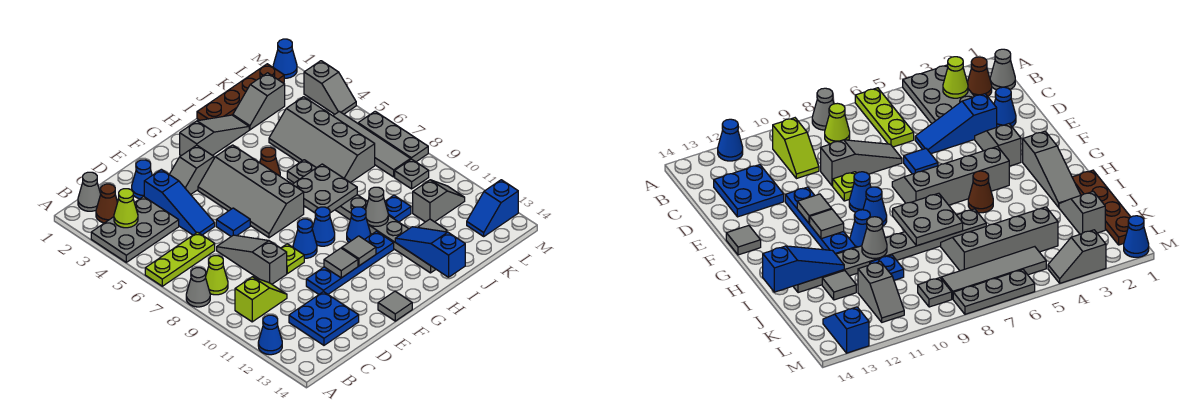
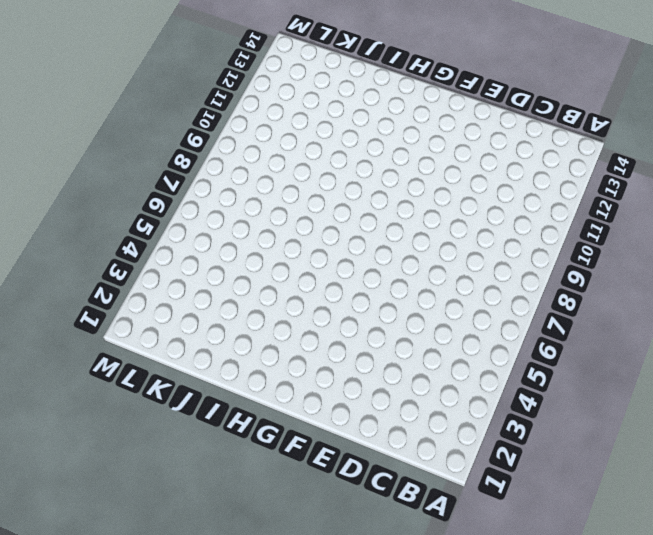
none -> grey 2x3 plate [91,197,179,262]
none -> lime 1x3 plate [145,232,215,286]
none -> grey 1x1 cone [186,268,210,307]
none -> blue 1x1 cone [258,315,282,355]

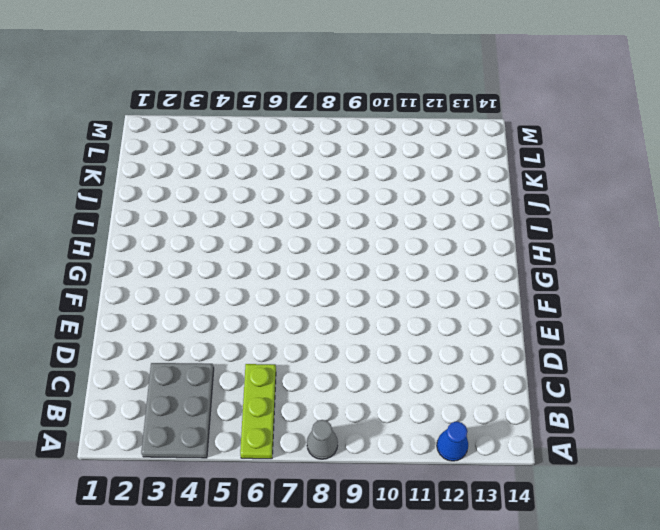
none -> grey 1x1 cone [78,172,101,211]
none -> brown 1x1 cone [96,184,118,223]
none -> lime 1x1 cone [206,256,228,295]
none -> lime 1x2 slope [235,277,287,322]

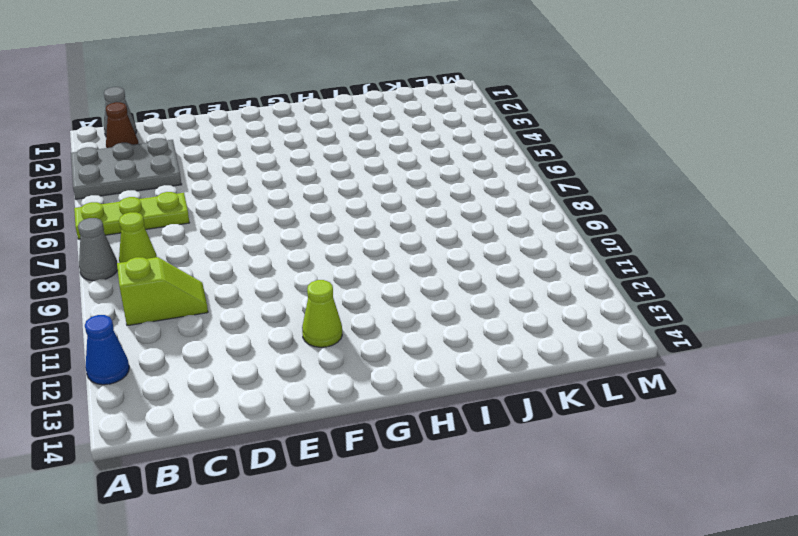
lime 1x1 cone [302,280,342,347] -> lime 1x1 cone moved to [114,189,138,228]
none -> blue 2x2 plate [289,292,359,345]
none -> blue 1x1 cone [132,160,152,199]
none -> blue 1x3 slope [144,169,215,235]
none -> grey 1x3 slope [217,235,287,284]

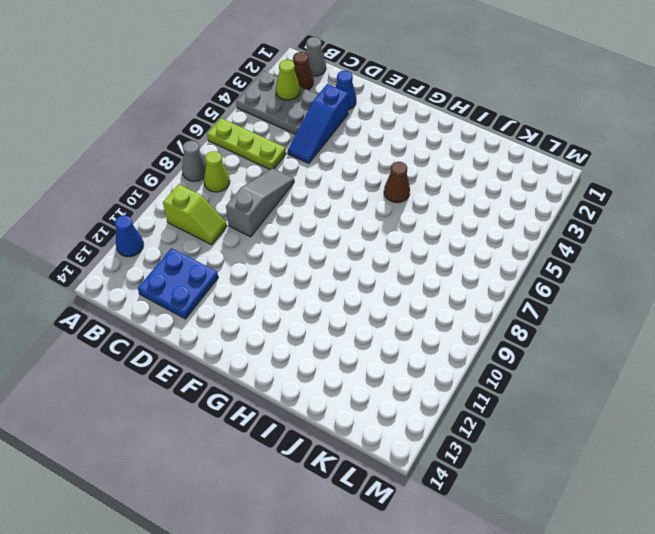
none -> grey 1x2 slope [169,145,214,195]
none -> blue 1x1 tile [216,208,250,236]
none -> lime 1x1 plate [281,244,304,274]
none -> blue 1x4 plate [306,231,394,294]

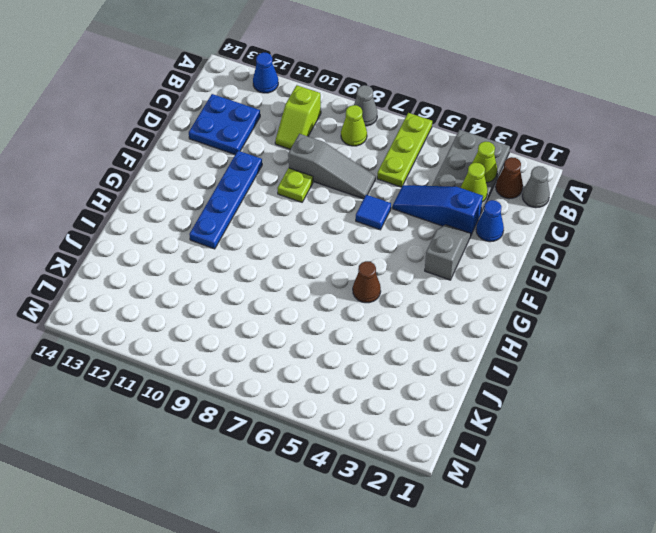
lime 1x1 cone [461,163,488,202] -> none
none -> grey 2x4 slope [198,145,304,238]
none -> blue 1x1 cone [293,219,317,258]
none -> grey 1x1 tile [378,291,412,321]
none -> grey 1x3 slope [180,115,249,156]

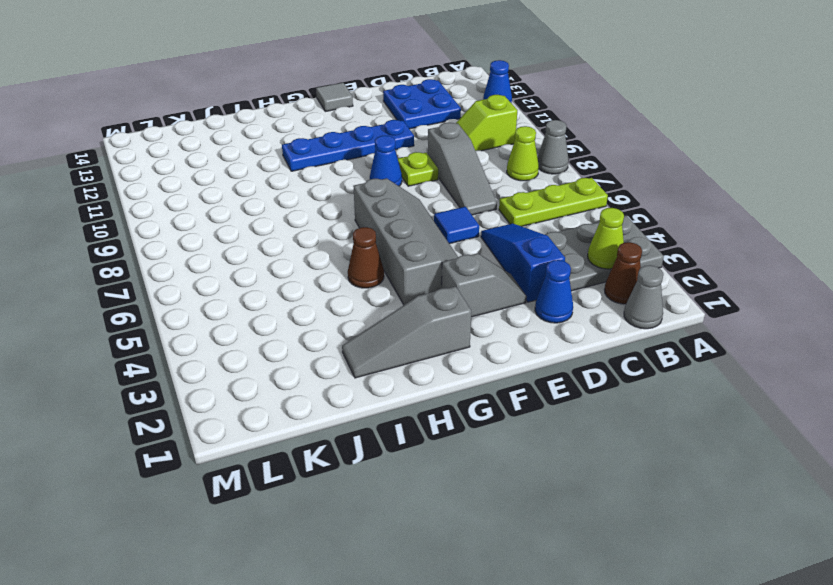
none -> blue 1x1 cone [312,207,335,246]
none -> blue 1x1 cone [347,207,370,242]
none -> brown 1x4 plate [197,64,284,120]
none -> grey 1x8 plate [287,160,436,273]

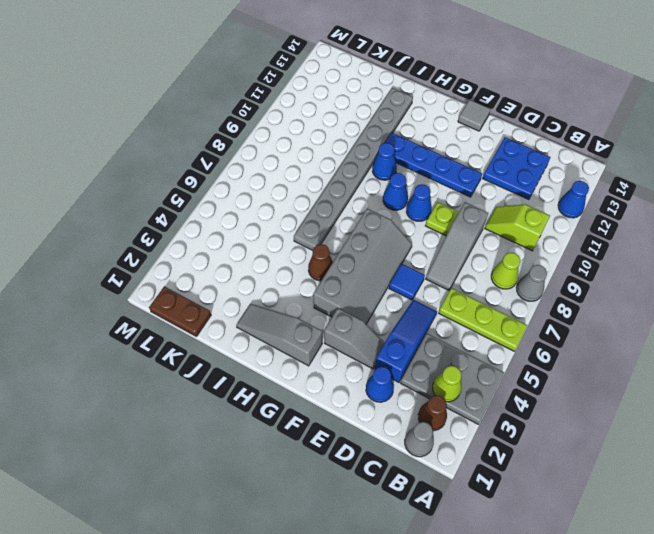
brown 1x2 plate [149,286,211,336] -> brown 1x4 plate [197,64,284,120]
none -> grey 1x2 slope [233,73,285,130]
none -> grey 2x4 slope [269,97,375,183]
none -> blue 1x1 plate [385,195,411,222]
none -> grey 1x1 tile [418,219,447,232]

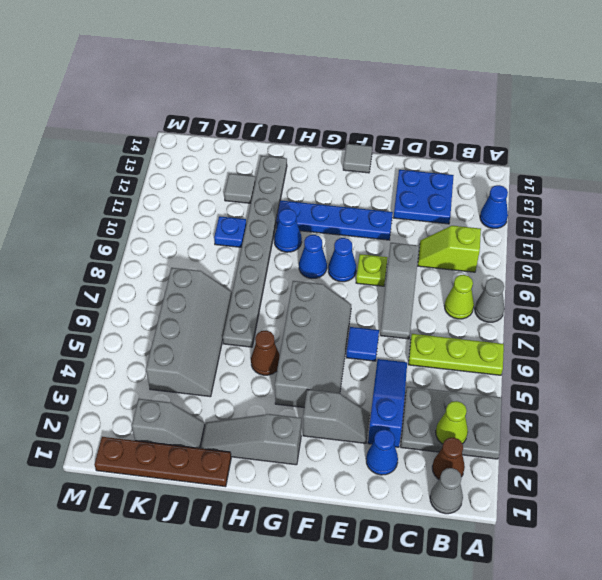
none -> grey 1x2 slope [413,180,465,222]
none -> grey 1x4 tile [333,111,411,177]
none -> grey 1x1 plate [395,159,429,189]
none -> blue 1x2 slope [467,180,518,236]

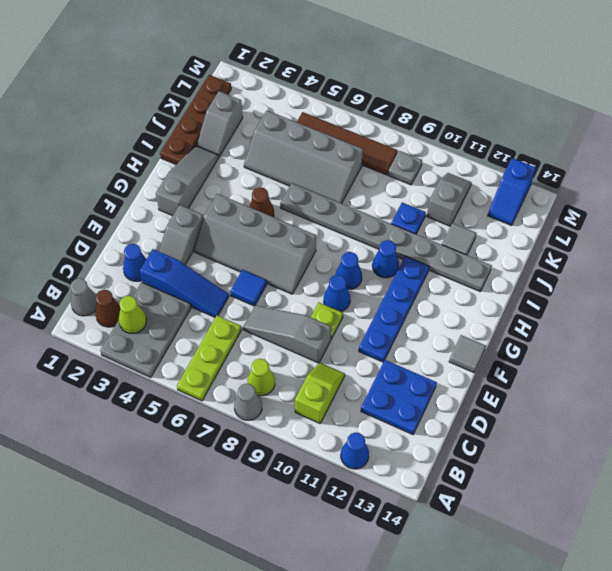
brown 1x4 tile [297,112,398,175] -> grey 1x4 tile [333,111,411,177]
none -> blue 1x1 cone [273,39,297,78]
none -> grey 1x2 slope [304,61,356,114]
none -> grey 1x3 plate [358,111,428,162]
none -> grey 1x1 tile [324,248,358,278]

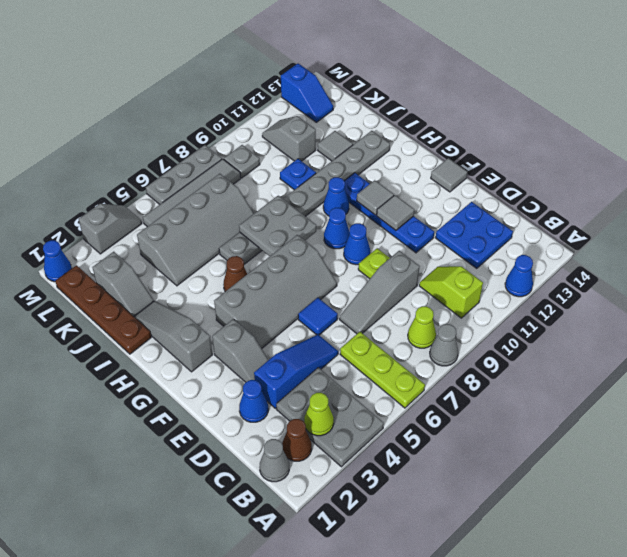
none -> grey 1x1 cone [366,187,388,226]
none -> blue 1x3 slope [395,227,465,277]

